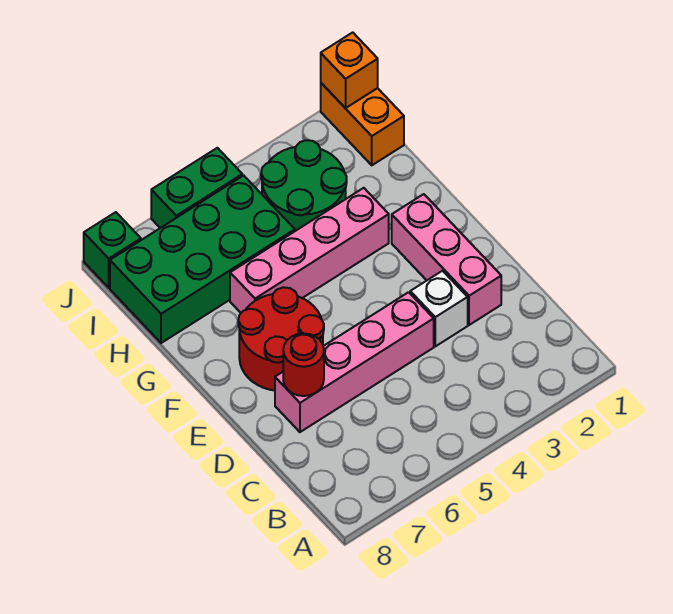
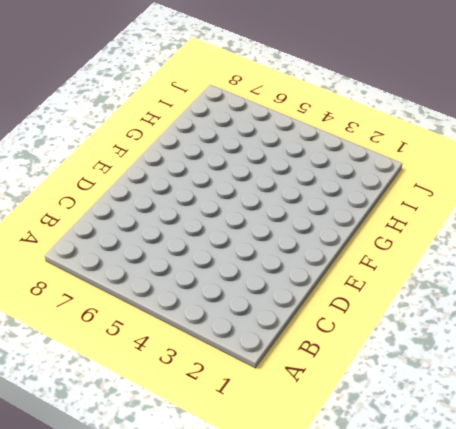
none -> pink 1x3 brick [392,194,501,325]
none -> white 1x1 brick [410,271,468,346]
none -> pink 1x4 brick [275,292,434,432]

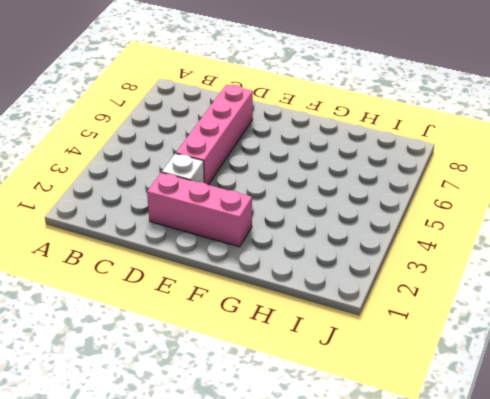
none -> red 2x2 round brick [238,287,324,391]
none -> pink 1x4 brick [230,188,389,313]
none -> green 2x2 round brick [261,140,347,231]

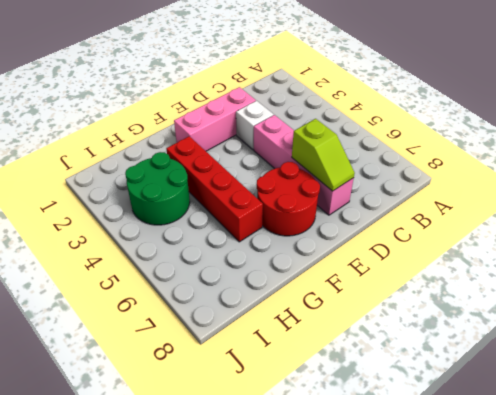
lime 1x2 slope [292,119,355,191] -> red 1x1 round brick [283,333,324,396]
red 1x4 brick [166,136,263,242] -> pink 1x4 brick [230,188,389,313]
none -> green 2x4 brick [110,175,295,343]
none -> orange 1x2 brick [321,83,404,165]
none -> green 1x2 brick [151,148,242,228]

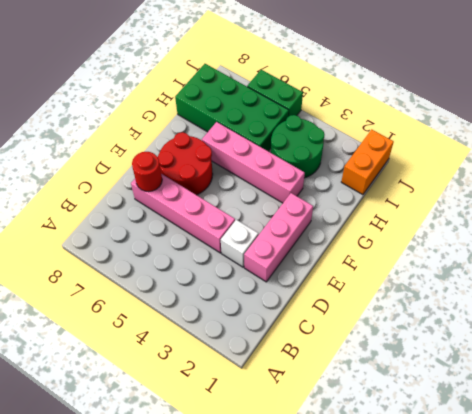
none -> green 1x1 brick [84,212,141,288]
none -> orange 1x1 brick [321,32,378,108]

